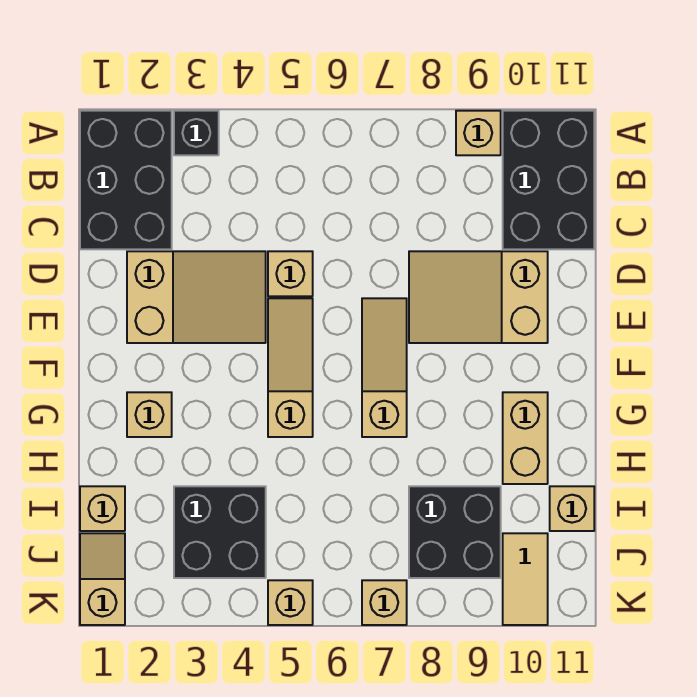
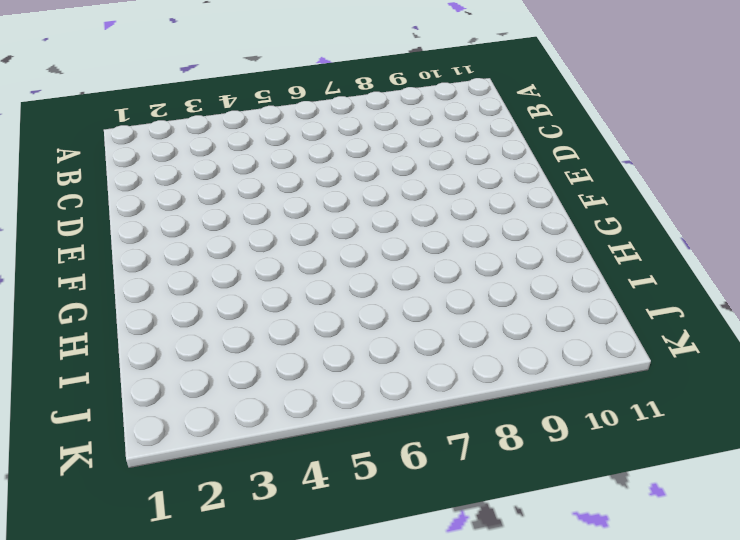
none -> black 2x3 brick [80,111,172,249]
none -> black 1x1 brick [174,111,219,155]
none -> tan 1x1 brick [456,111,501,155]

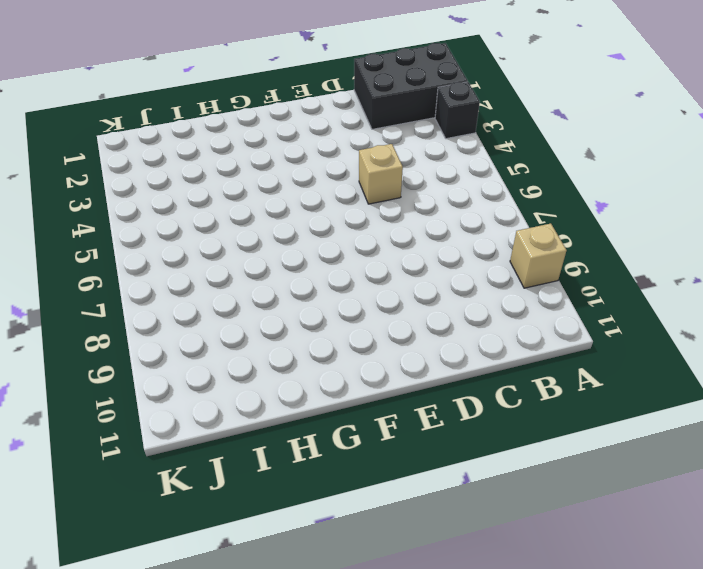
none -> black 2x3 brick [503,111,594,249]
none -> tan 2x3 slope [127,251,266,343]
none -> tan 2x3 slope [409,251,548,343]

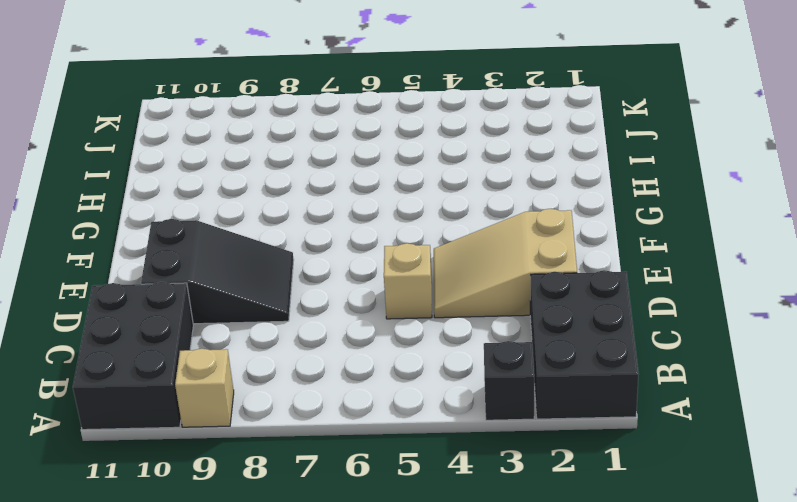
black 2x3 slope [141,219,294,324] -> tan 2x3 slope [409,251,548,343]
none -> tan 1x3 slope [268,298,313,437]
none -> tan 1x3 slope [362,298,407,437]
none -> tan 1x1 brick [127,392,172,437]

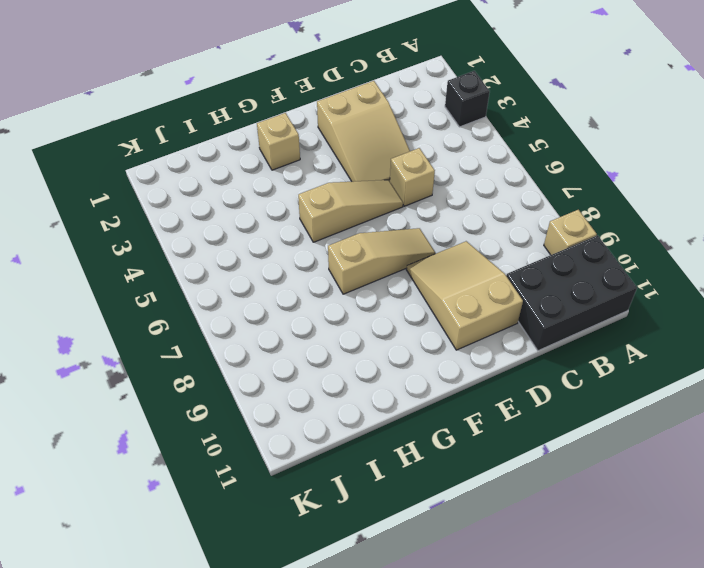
none -> black 2x3 brick [80,111,172,249]
none -> tan 1x2 brick [503,392,548,484]
none -> tan 1x1 brick [80,486,125,531]

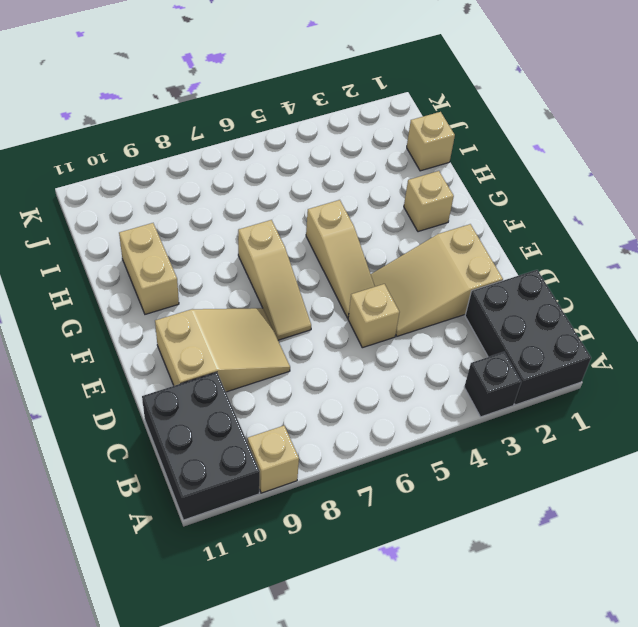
none -> black 2x2 brick [174,486,266,578]
none -> black 2x2 brick [409,486,501,578]
none -> tan 1x1 brick [550,486,594,531]

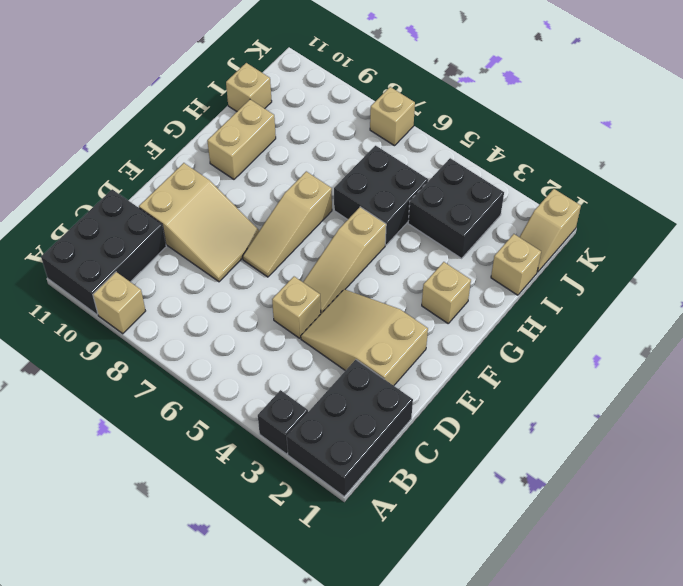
black 2x2 brick [334,146,428,245] -> black 2x2 brick moved to [409,486,501,578]
none -> tan 1x2 tile [503,533,548,625]
none -> tan 1x1 brick [268,580,313,625]

